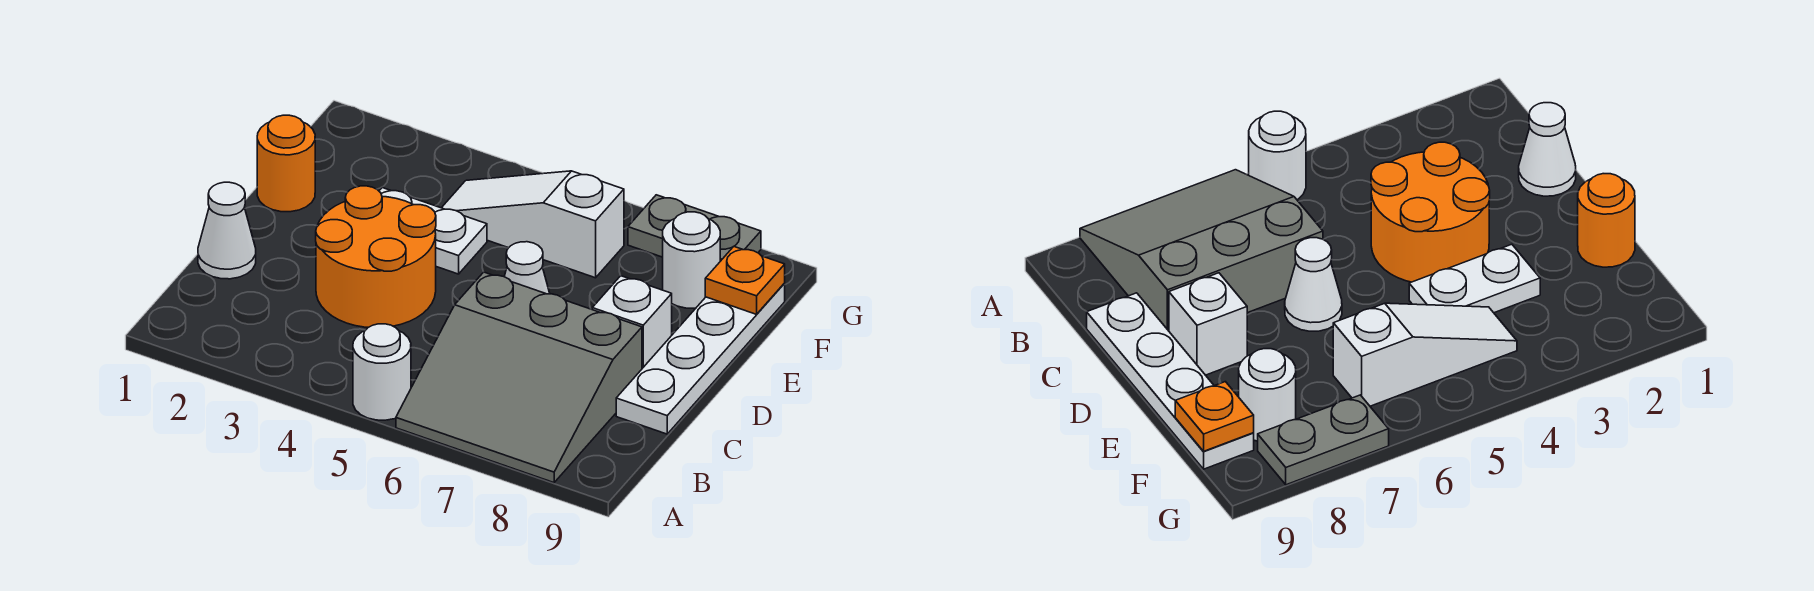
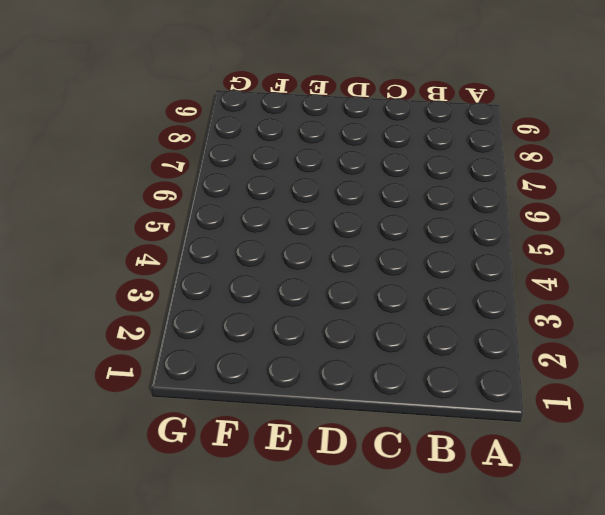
none -> white 1x1 round brick [353,324,411,420]
none -> grey 3x3 slope [396,272,642,483]
none -> white 1x1 cone [198,182,256,279]

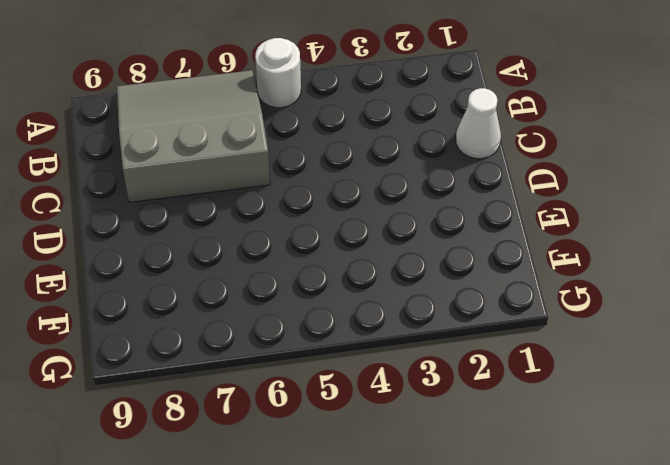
none -> orange 2x2 round brick [316,186,436,328]
none -> white 1x4 plate [616,283,785,434]
none -> white 1x1 cone [504,242,550,294]

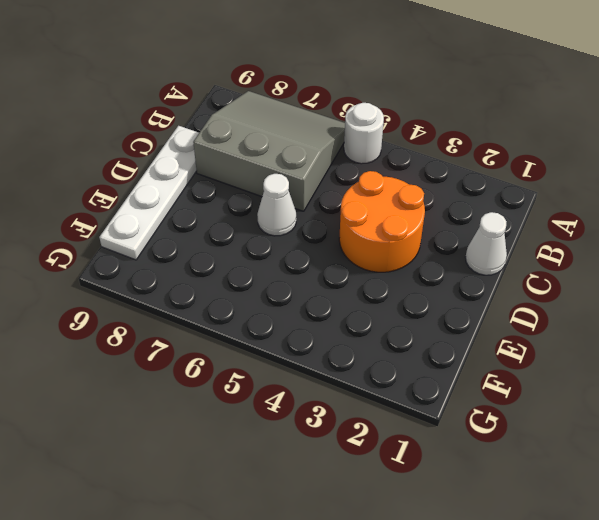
none -> white 1x1 brick [592,276,672,368]
none -> orange 1x1 round brick [257,115,315,212]
none -> white 1x2 plate [379,188,487,274]

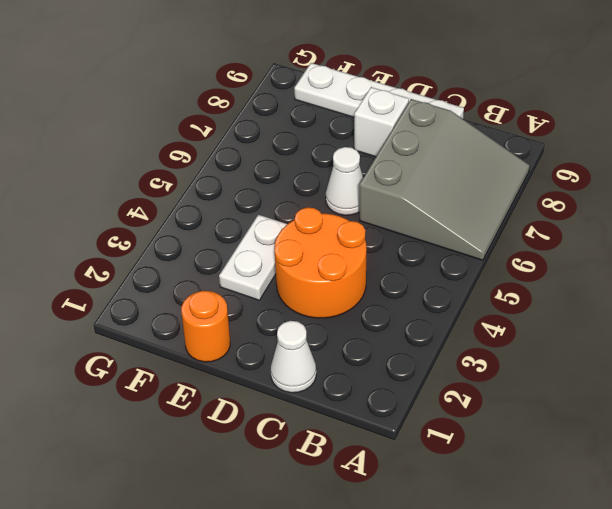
none -> white 1x1 round brick [353,324,411,420]
none -> white 1x3 slope [442,171,624,278]
none -> white 1x1 round brick [663,212,720,308]

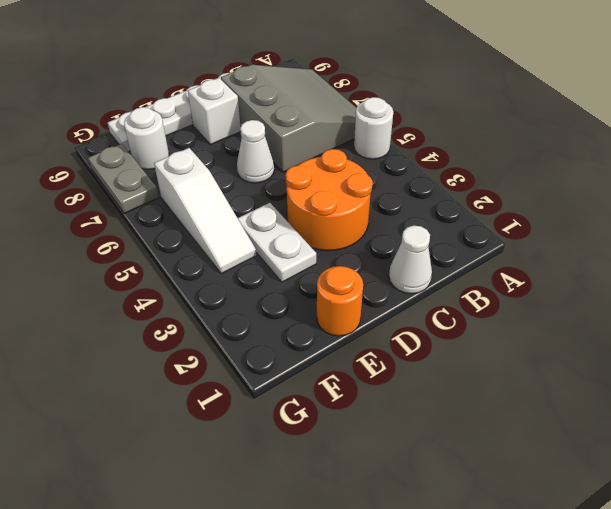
none -> orange 1x1 plate [705,247,785,314]

